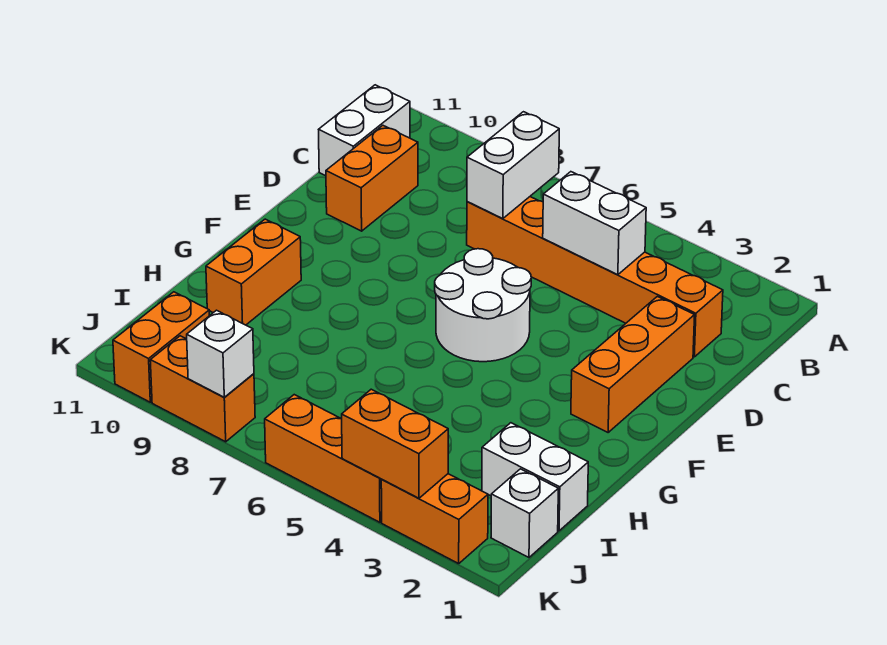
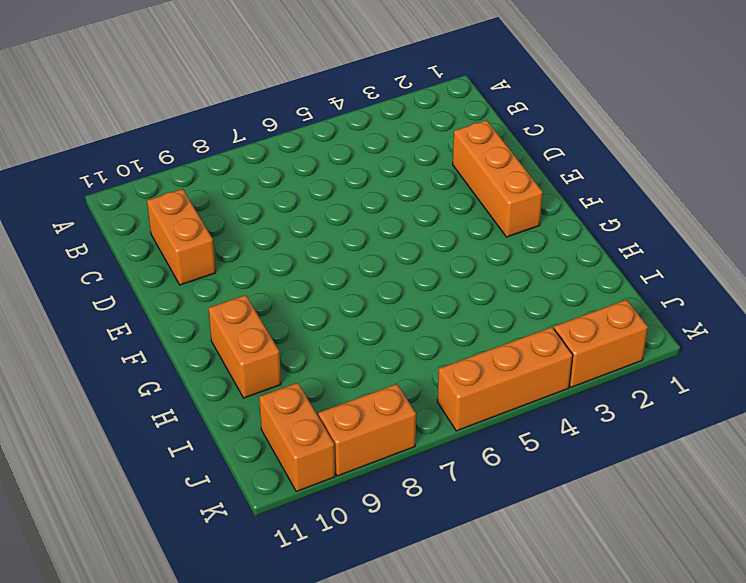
none -> white 1x2 brick [319,85,410,176]
none -> orange 1x6 brick [467,197,723,357]
none -> white 2x2 round brick [435,249,531,362]

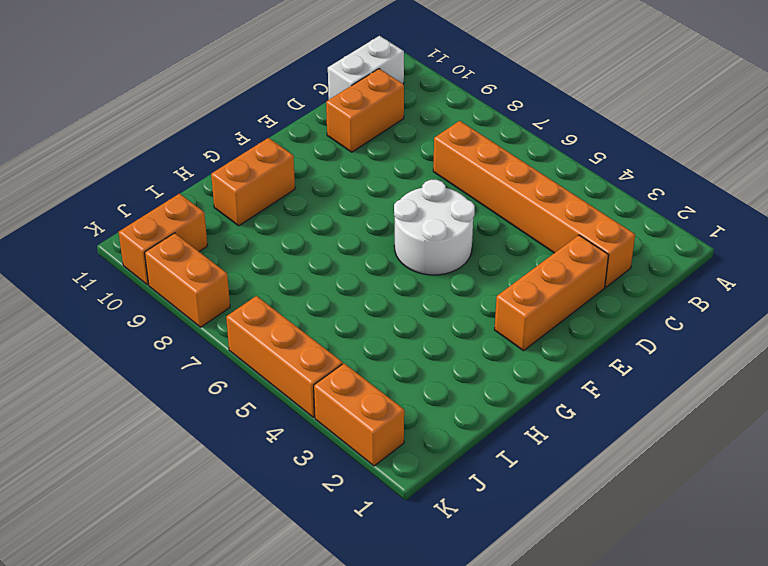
none -> white 1x2 brick [482,423,588,531]
none -> white 1x1 brick [491,469,558,557]
none -> white 1x2 brick [467,112,559,219]

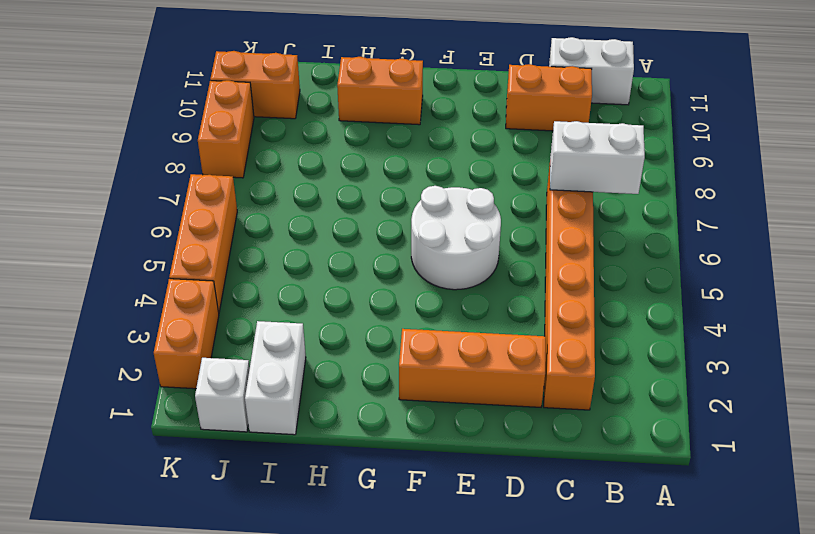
none -> white 1x2 brick [543,172,646,275]
none -> orange 1x2 brick [342,389,448,498]
none -> white 1x1 brick [187,310,254,397]

